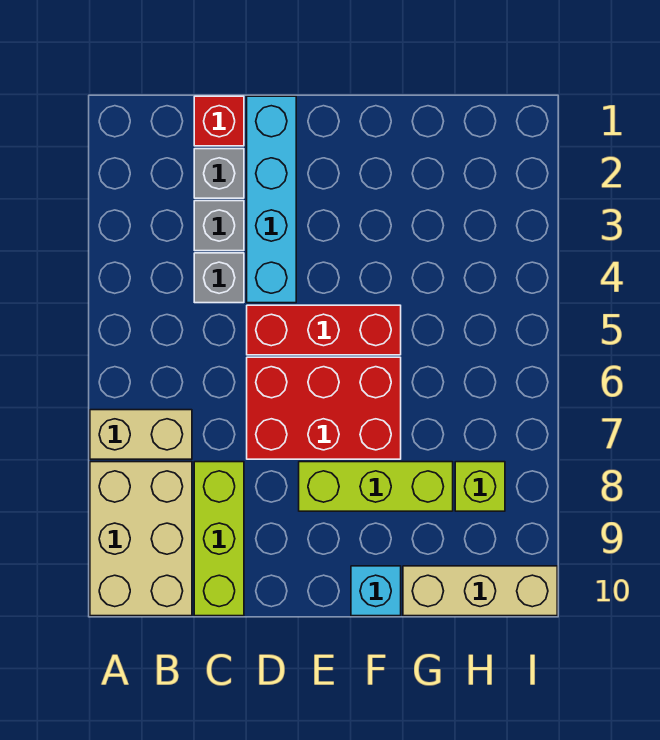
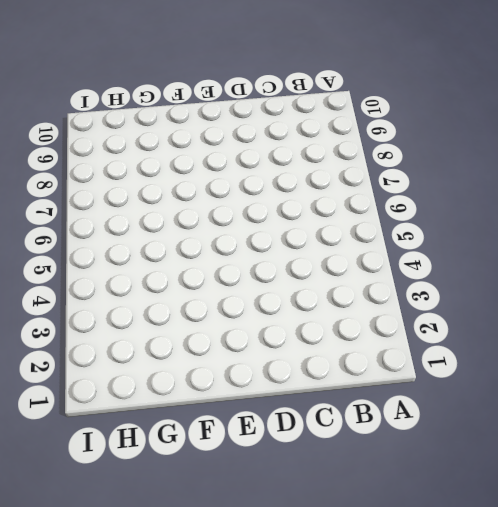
none -> tan 1x2 brick [90,410,192,459]
none -> tan 2x3 brick [90,462,192,616]
none -> red 1x1 brick [194,96,244,146]

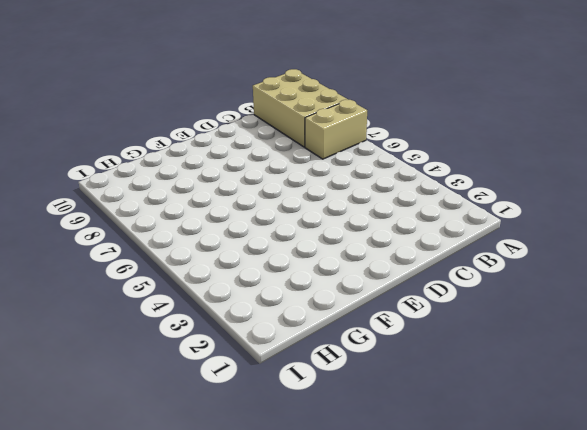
none -> red 1x1 brick [194,96,244,146]
none -> grey 1x1 brick [194,149,244,198]
none -> grey 1x1 brick [194,201,244,251]

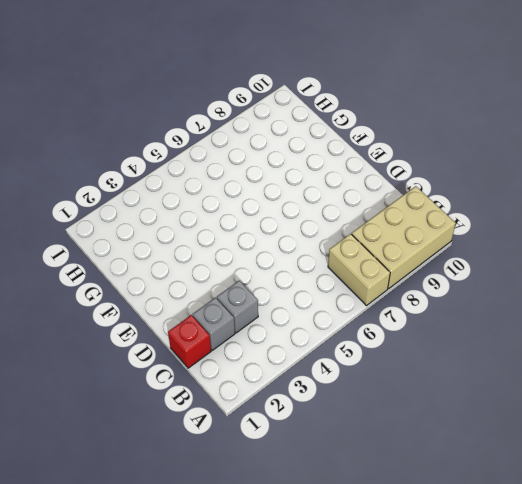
none -> grey 1x1 brick [194,253,244,303]
none -> lime 1x3 brick [194,462,244,616]
none -> cyan 1x4 brick [247,96,296,303]

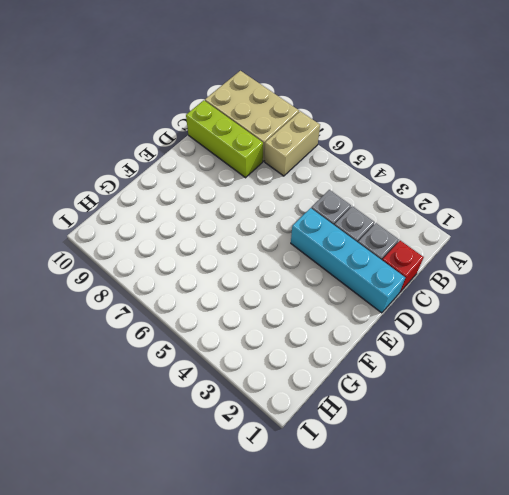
none -> red 1x3 brick [247,305,401,355]
none -> red 2x3 brick [247,357,401,459]
none -> lime 1x3 brick [299,462,453,511]

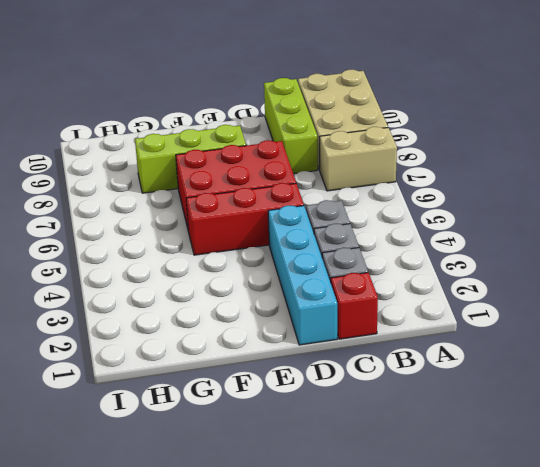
none -> cyan 1x1 brick [351,566,401,616]
none -> tan 1x3 brick [403,566,557,616]
none -> lime 1x1 brick [455,462,505,511]

